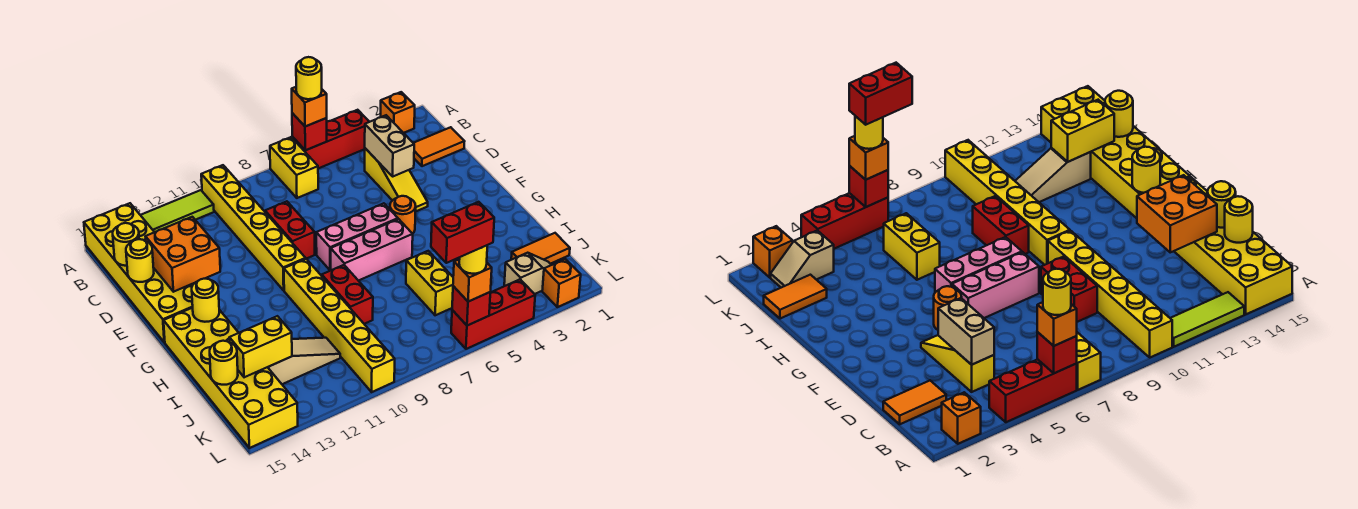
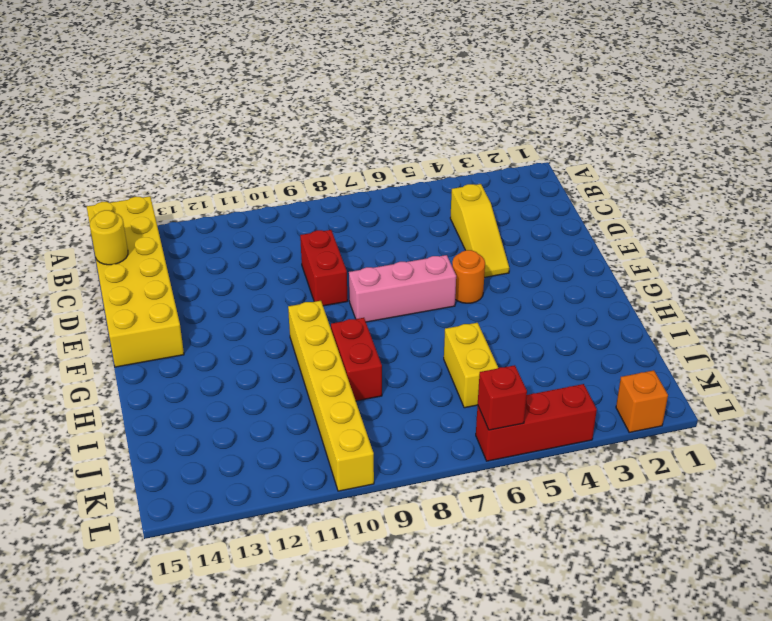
none -> orange 1x1 brick [381,92,415,133]
none -> red 1x3 brick [292,110,369,168]
none -> yellow 1x2 brick [270,137,318,198]
none -> yellow 1x6 brick [201,165,306,290]

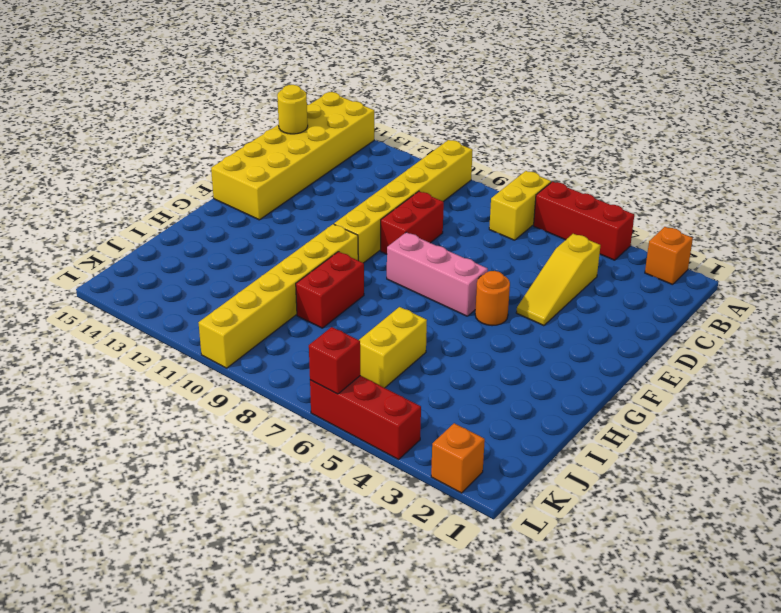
none -> lime 1x3 tile [141,190,214,232]
none -> orange 1x2 tile [414,127,465,166]
none -> pink 1x3 brick [331,219,413,281]
none -> yellow 2x6 brick [164,308,298,448]

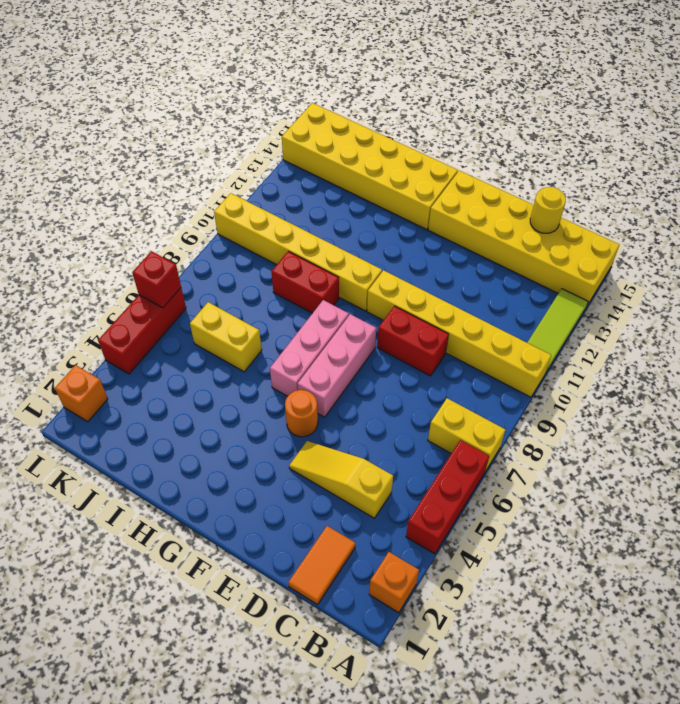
none -> orange 1x2 tile [511,233,570,264]
none -> tan 1x3 slope [268,338,340,384]
none -> tan 1x2 slope [504,253,551,294]
none -> red 1x1 brick [292,113,327,150]

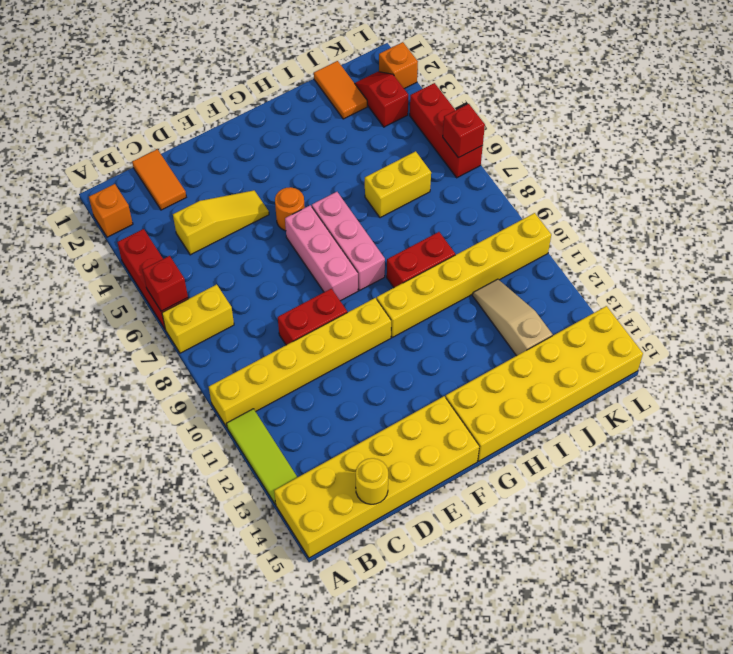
red 1x2 slope [355,72,408,127] -> tan 1x2 slope [504,253,551,294]
none -> tan 1x2 brick [365,115,414,176]
none -> orange 2x2 brick [145,217,220,292]
none -> yellow 1x1 round brick [126,239,154,282]
none -> yellow 1x1 round brick [192,279,219,322]

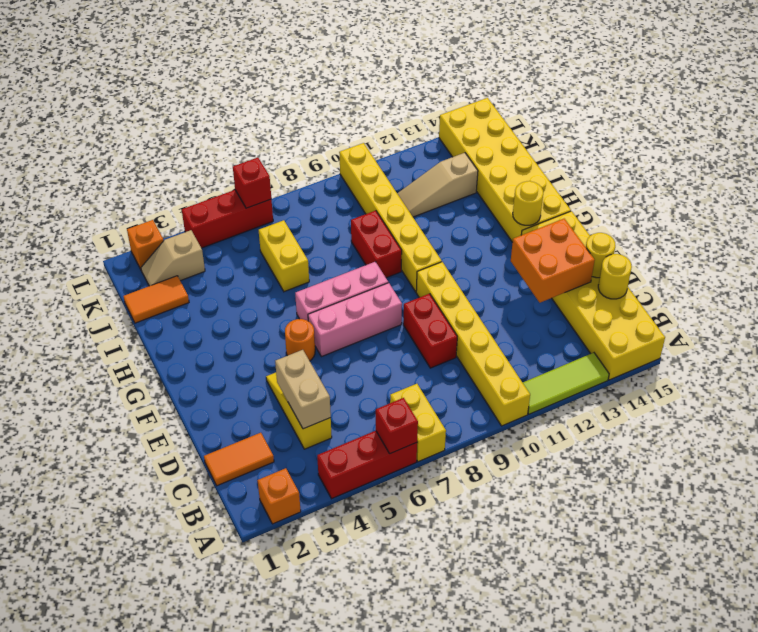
none -> yellow 1x2 brick [229,316,292,377]
none -> yellow 1x1 round brick [210,341,238,385]
none -> orange 1x1 brick [292,87,327,127]
none -> orange 1x1 brick [453,259,492,302]

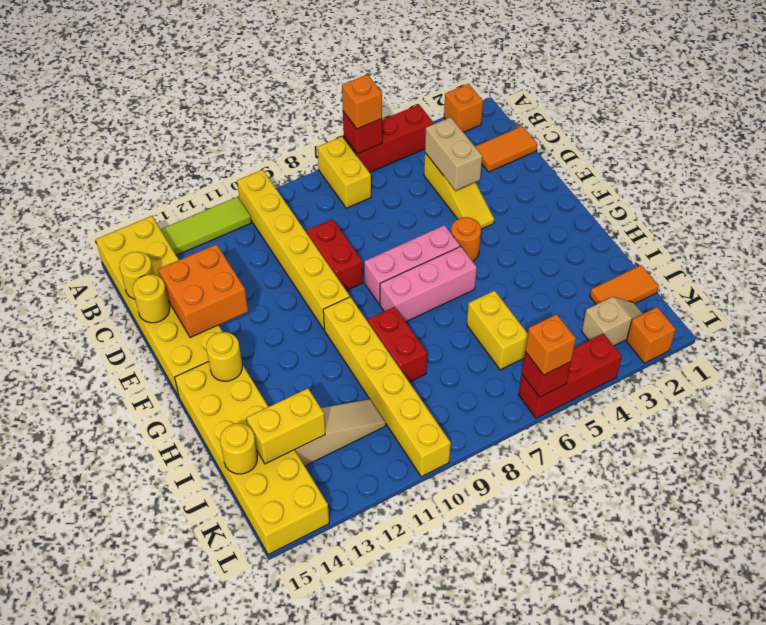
none -> yellow 1x1 round brick [296,57,322,99]
none -> yellow 1x1 round brick [459,245,487,274]
none -> red 1x2 brick [431,202,494,263]

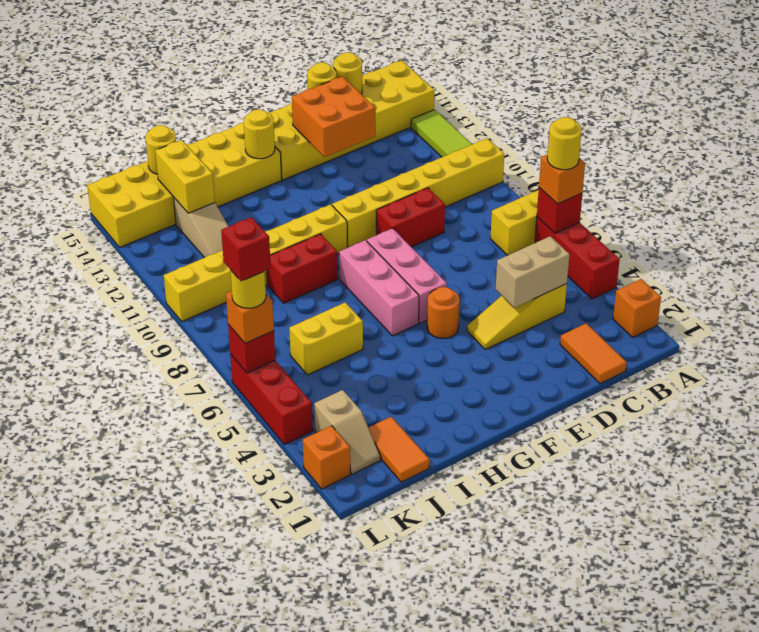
red 1x1 brick [221,217,271,281] -> red 1x2 brick [431,202,494,263]

